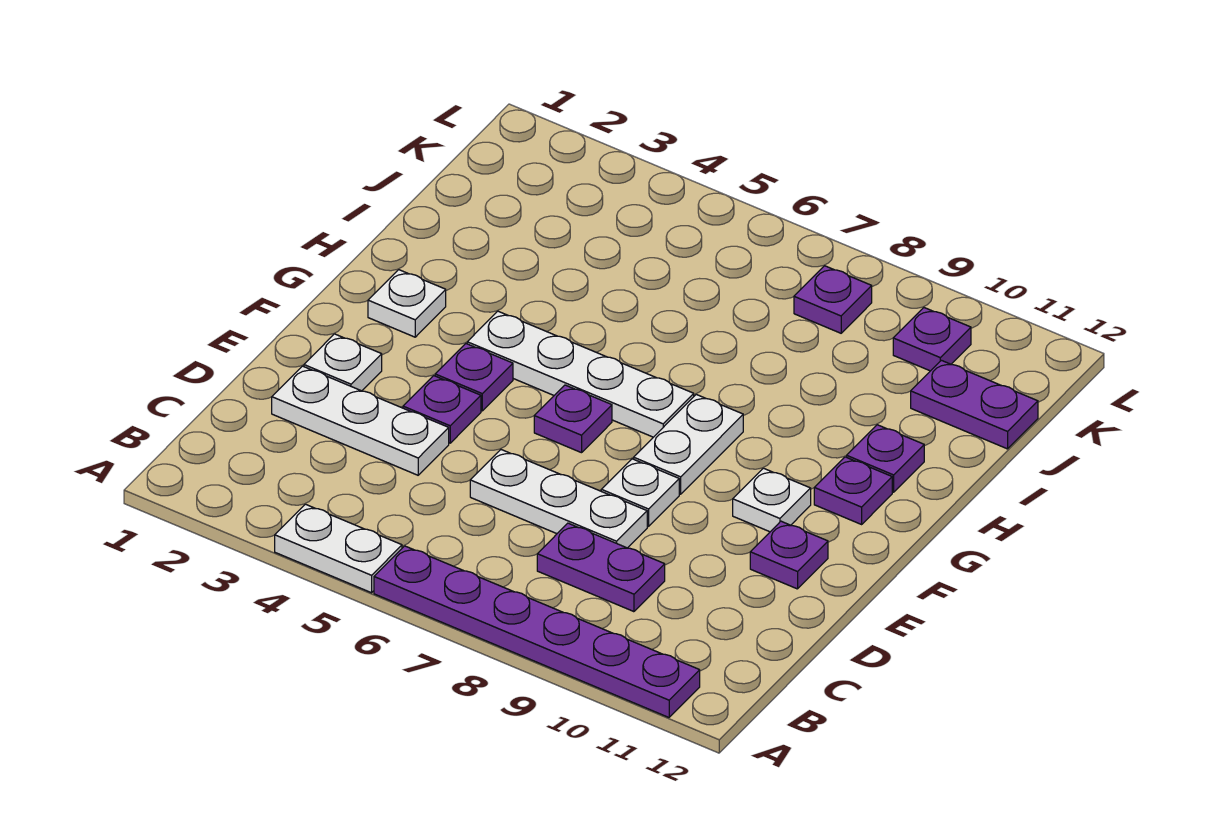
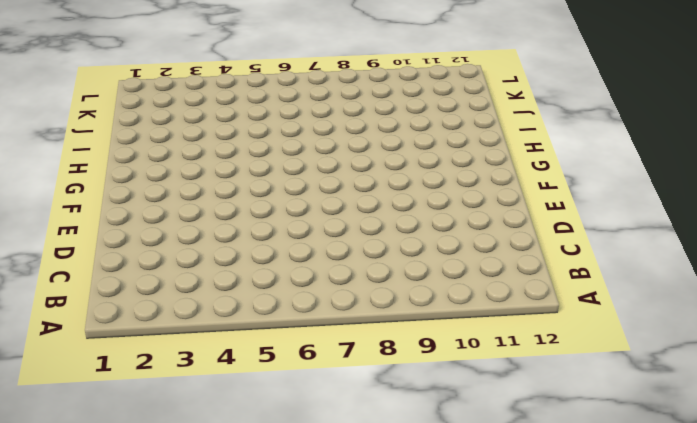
none -> white 1x2 plate [275,504,402,593]
none -> purple 1x6 plate [374,546,700,717]
none -> purple 1x2 plate [537,523,665,612]

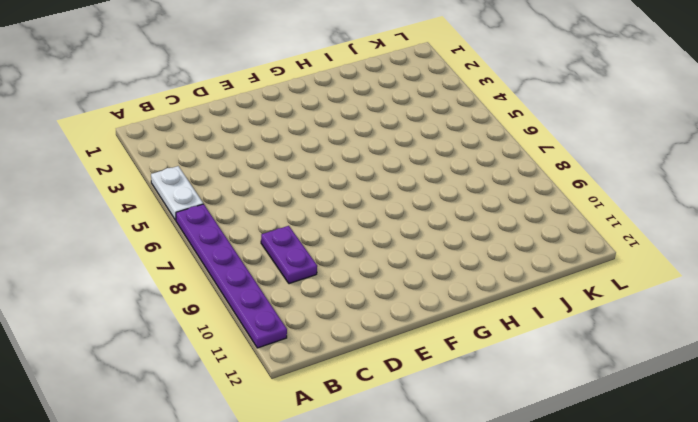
none -> white 1x3 plate [272,366,449,475]
none -> white 1x3 plate [470,450,647,548]
none -> white 1x1 plate [304,334,382,391]

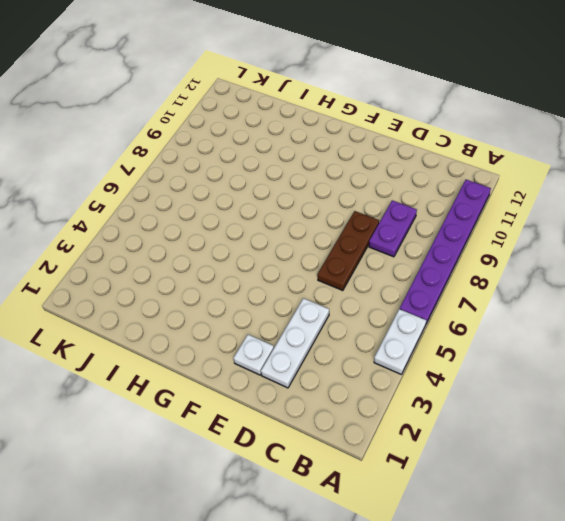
brown 1x3 plate [317,211,379,291] -> white 1x3 plate [470,450,647,548]
none -> purple 1x1 plate [403,376,481,443]
none -> white 1x1 plate [601,459,679,526]
none -> purple 1x1 plate [750,521,828,589]

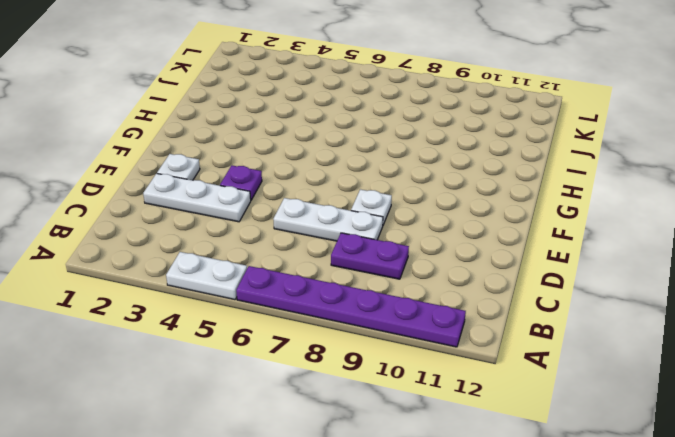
none -> purple 1x1 plate [750,521,828,589]
none -> purple 1x1 plate [435,344,513,411]
none -> purple 1x1 plate [534,385,612,453]

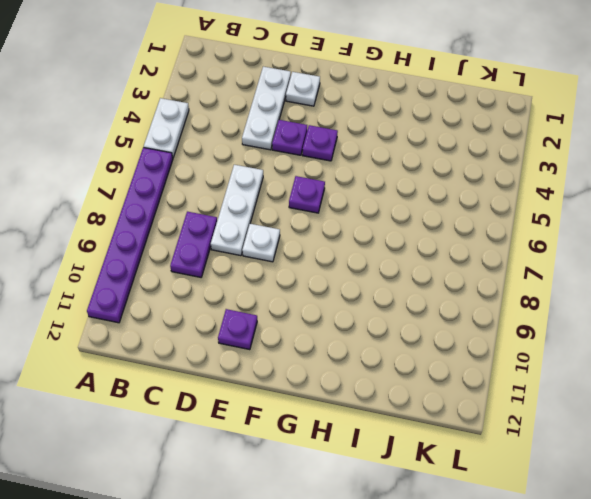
none -> white 1x2 plate [634,395,743,494]
none -> white 1x1 plate [733,468,811,532]
none -> white 1x1 plate [368,270,446,337]

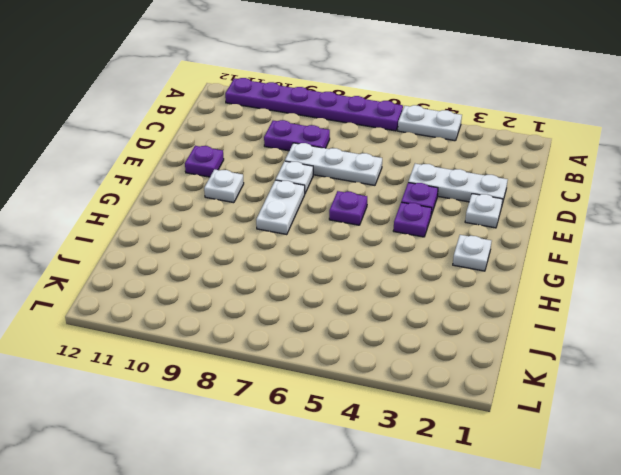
none -> white 1x4 plate [467,311,694,437]
none -> purple 1x1 plate [814,457,892,524]
none -> purple 1x1 plate [847,425,924,492]

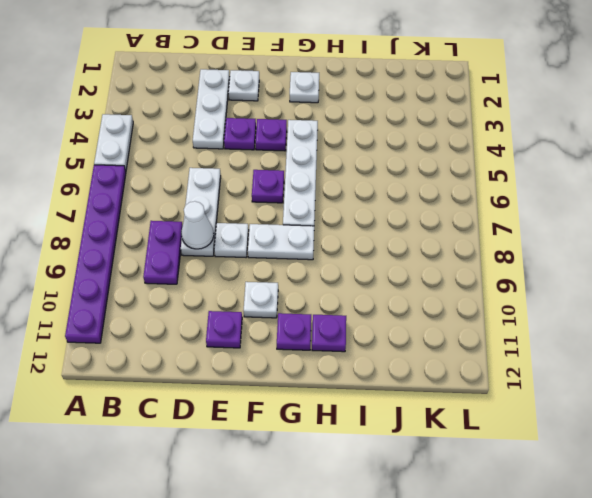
white 1x1 cone [181,201,214,249] -> none
none -> purple 1x2 plate [911,360,1038,449]
none -> purple 1x1 plate [794,266,872,333]
none -> purple 1x1 plate [893,308,971,371]

